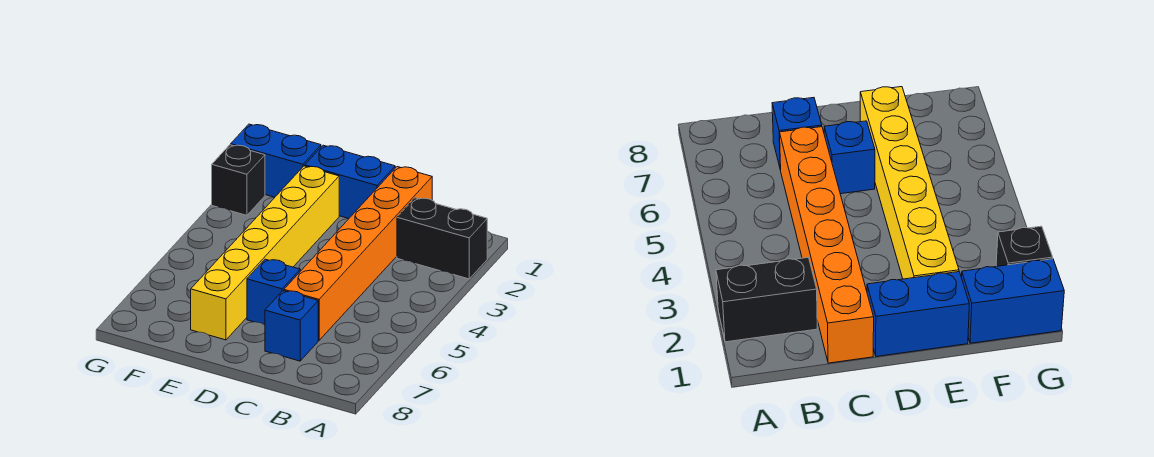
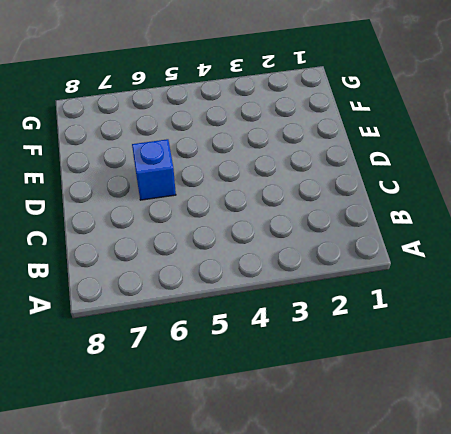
none -> black 1x2 brick [397,198,487,279]
none -> orange 1x6 brick [284,167,432,340]

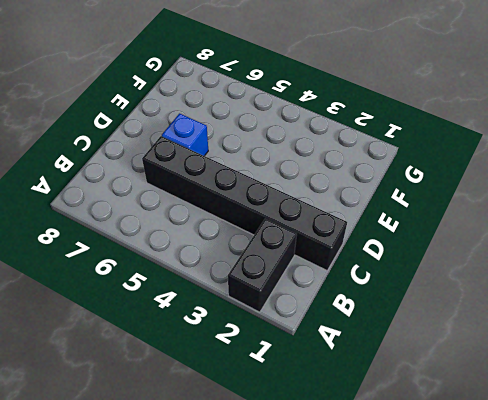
black 1x6 brick [142,136,347,270] -> orange 1x6 brick [284,167,432,340]
none -> blue 1x1 brick [265,291,318,361]
none -> blue 1x2 brick [305,145,395,219]

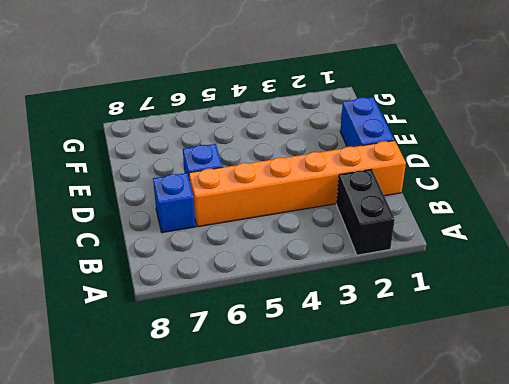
none -> yellow 1x6 brick [191,166,339,340]
none -> blue 1x2 brick [231,124,321,197]

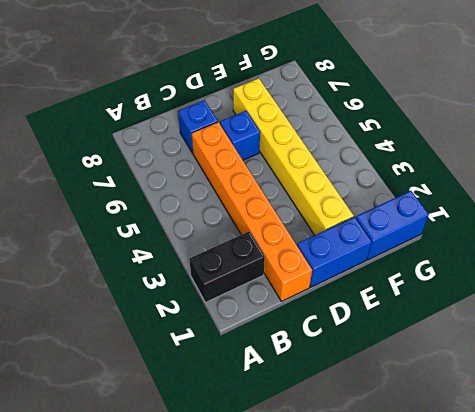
none -> black 1x1 brick [212,145,265,215]

